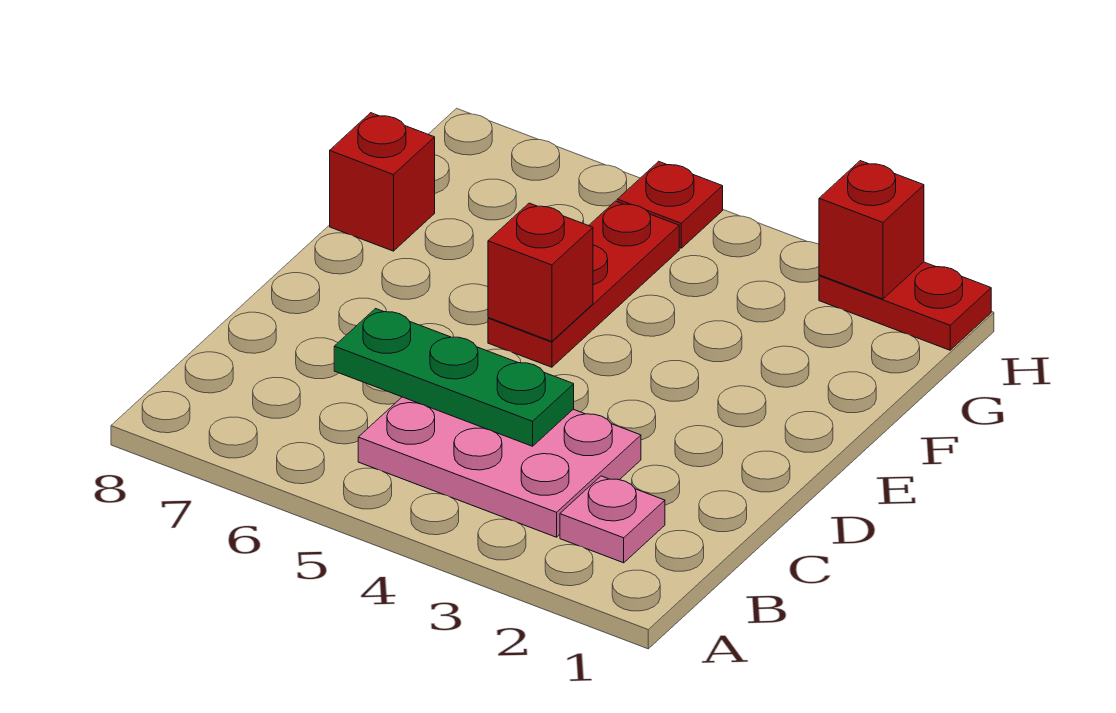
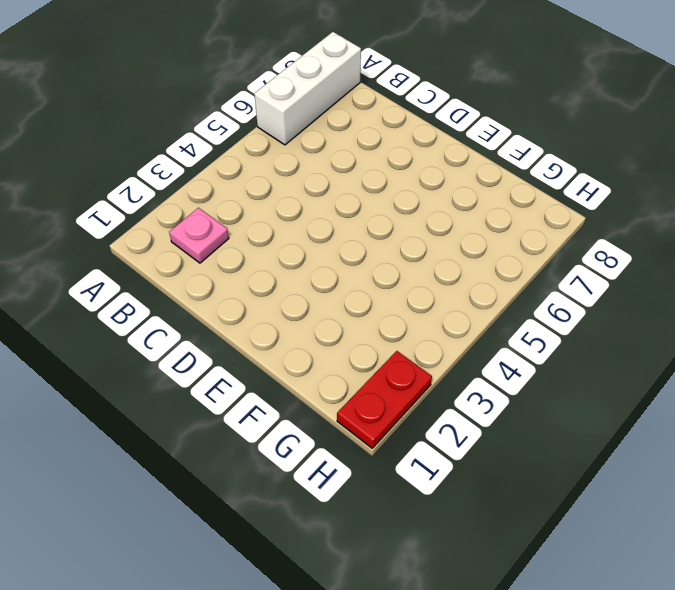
white 1x3 brick [254,32,361,145] -> none
none -> pink 2x3 plate [358,397,641,537]
none -> red 1x3 plate [488,201,679,367]

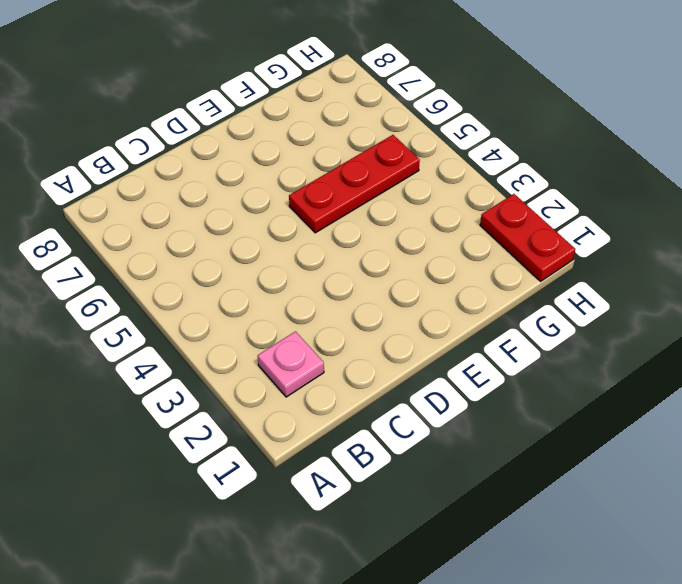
none -> pink 2x3 plate [358,397,641,537]
none -> red 1x1 brick [330,113,435,251]

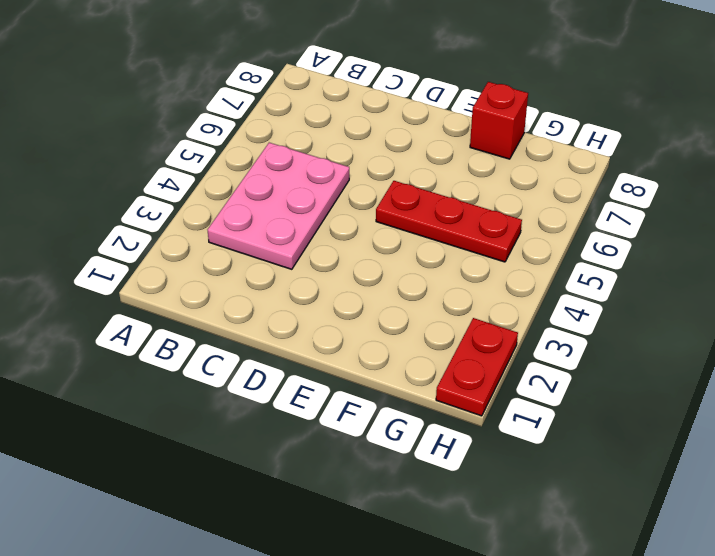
none -> pink 1x1 plate [560,476,665,563]
none -> red 1x1 plate [617,161,723,248]

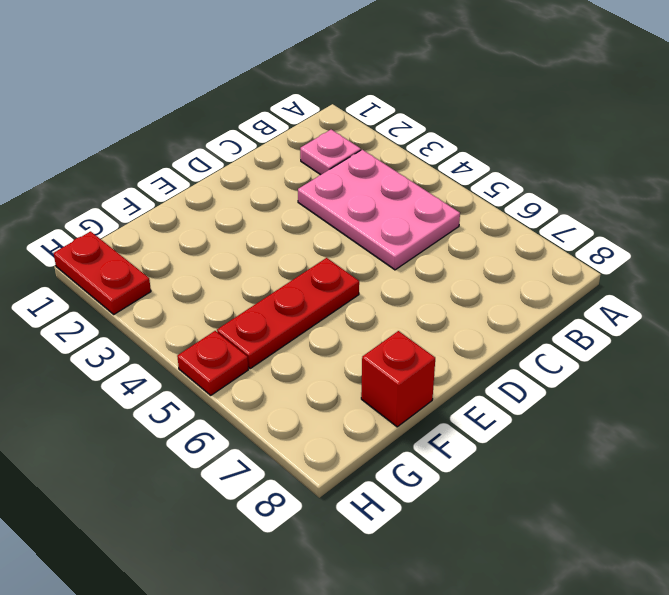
none -> green 1x3 plate [334,309,574,446]
none -> red 1x1 brick [488,203,593,342]

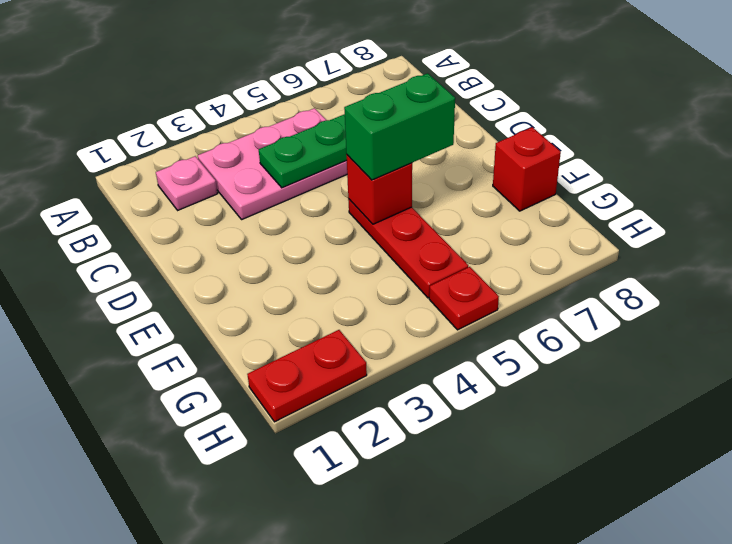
green 1x2 brick [344,73,455,180] -> none
none -> red 1x1 brick [819,161,924,299]

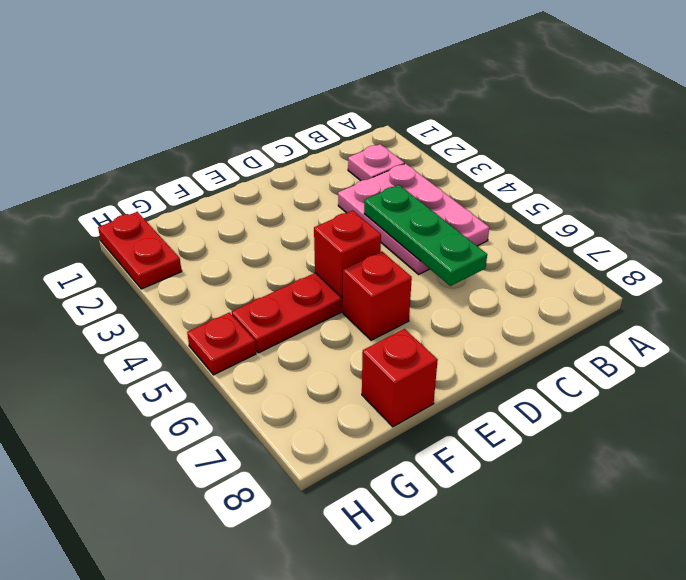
red 1x1 brick [343,251,412,340] -> red 1x1 brick moved to [819,161,924,299]

